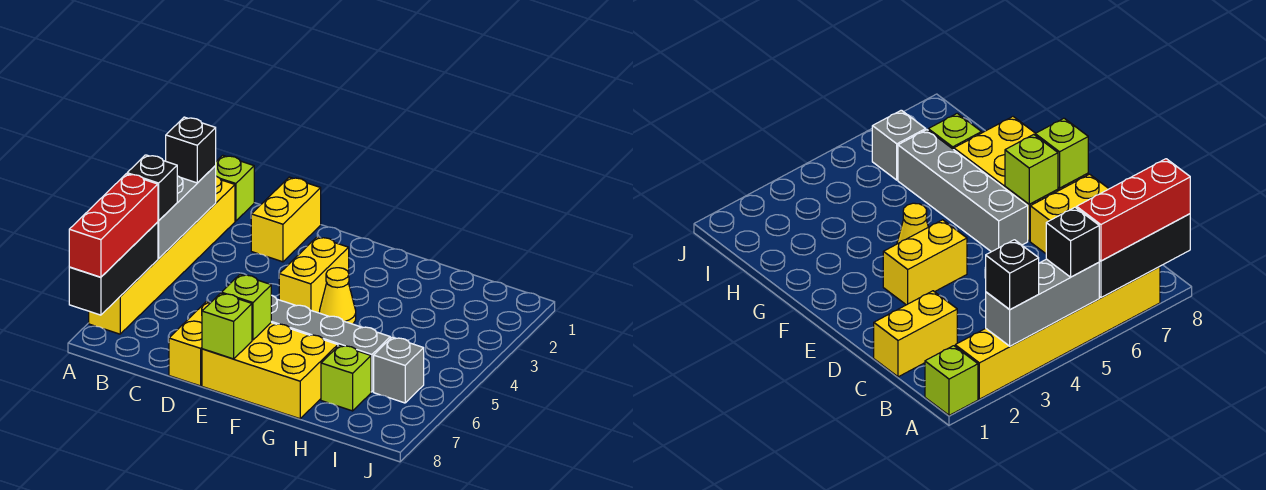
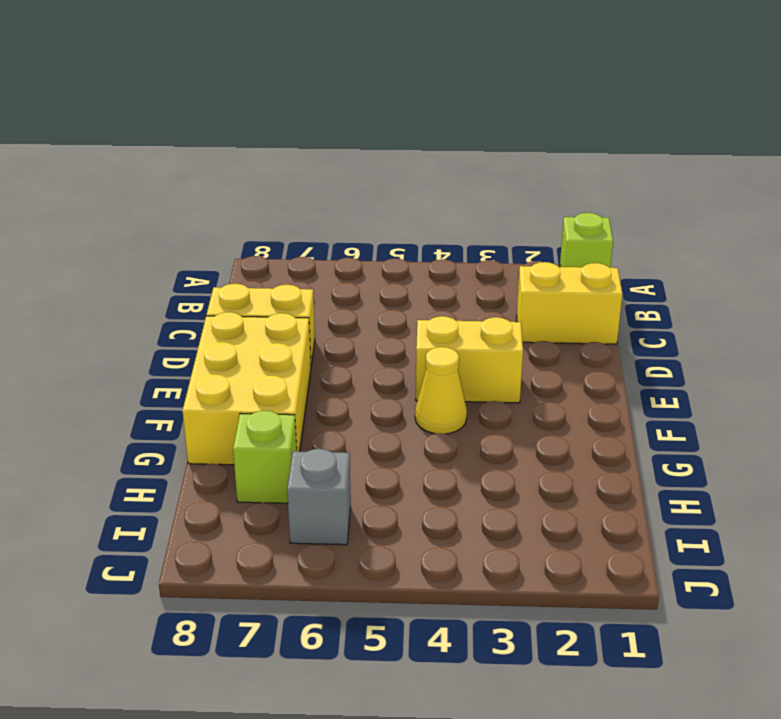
none -> yellow 1x6 brick [89,176,235,334]
none -> grey 1x4 brick [271,295,390,392]
none -> grey 1x3 brick [158,166,216,258]

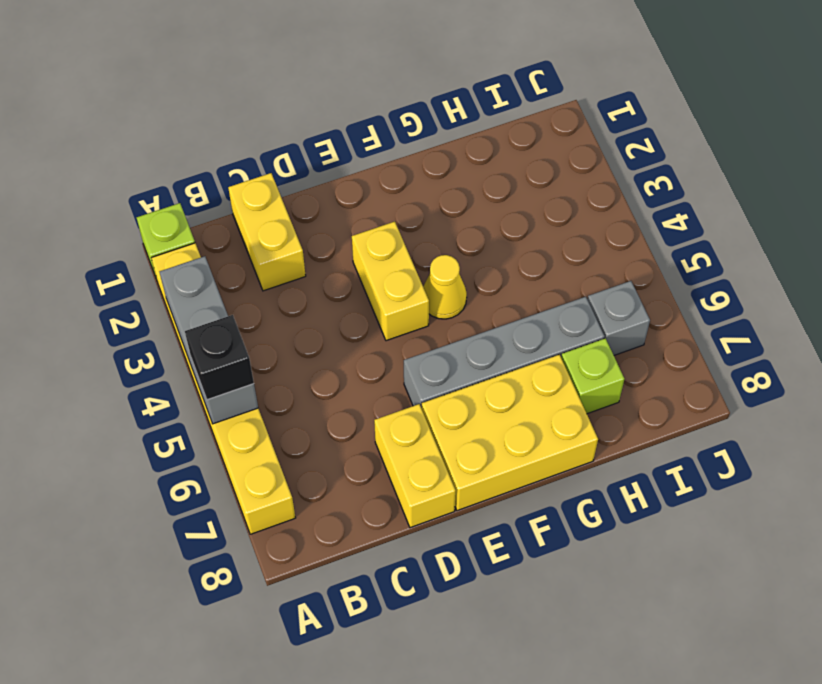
none -> black 1x3 brick [69,222,158,315]
none -> lime 1x1 brick [221,274,271,340]
none -> lime 1x1 brick [202,293,252,359]

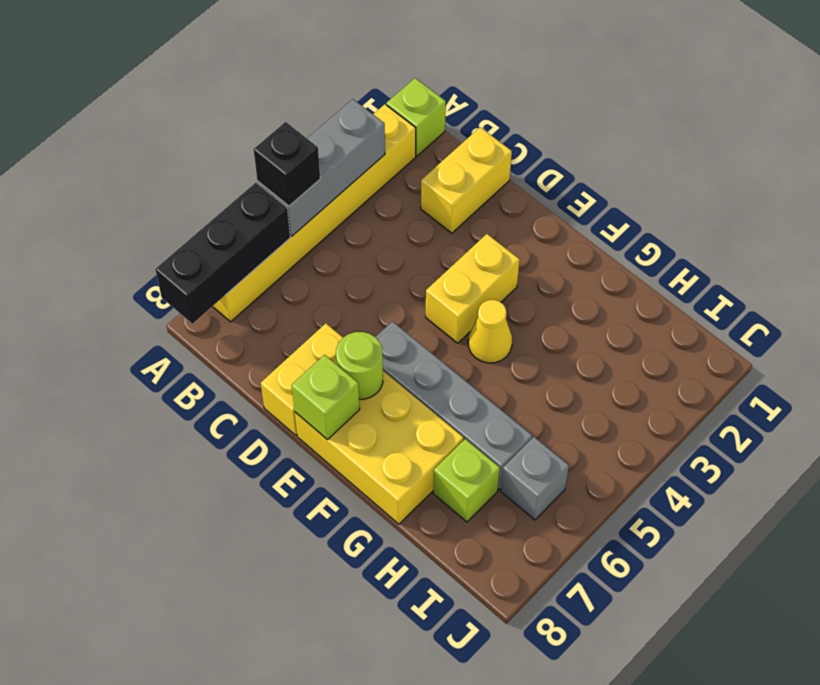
lime 1x1 round brick [336,332,383,399] -> lime 1x1 brick [221,274,271,340]
none -> black 1x1 brick [166,117,216,183]
none -> red 1x3 brick [69,174,158,277]

